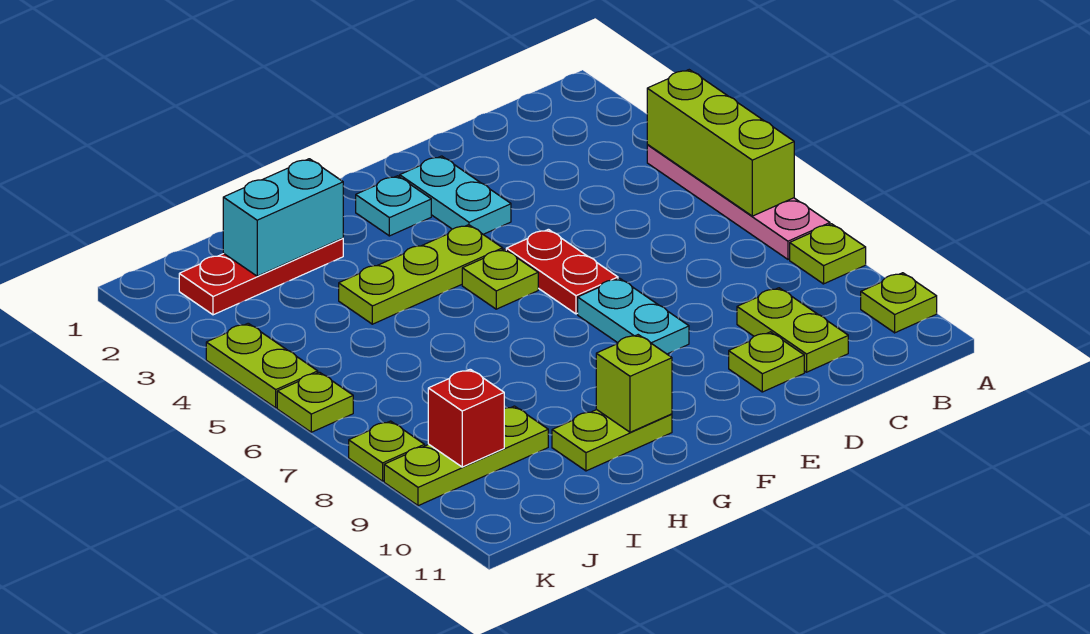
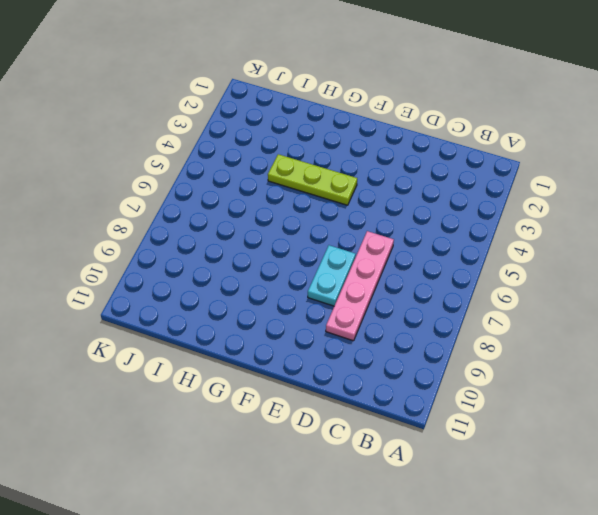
pink 1x4 plate [326,231,394,341] -> pink 1x4 plate moved to [647,145,830,259]
none -> lime 1x1 plate [790,224,866,284]
none -> lime 1x1 plate [861,273,937,333]
none -> lime 1x2 plate [737,288,848,372]

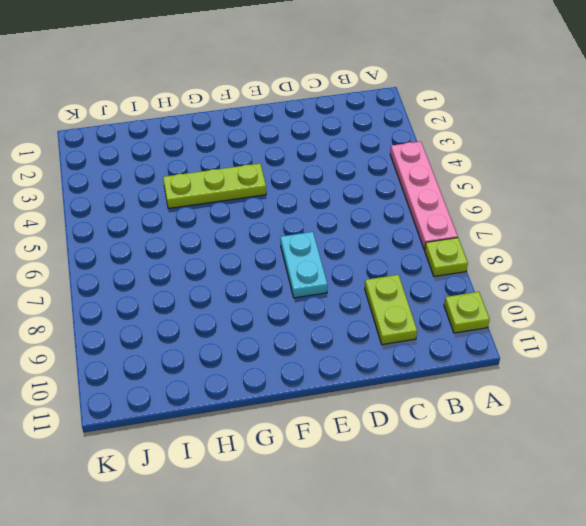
none -> lime 1x1 plate [729,332,804,392]
none -> cyan 1x2 plate [400,156,511,234]
none -> red 1x2 plate [506,229,618,314]

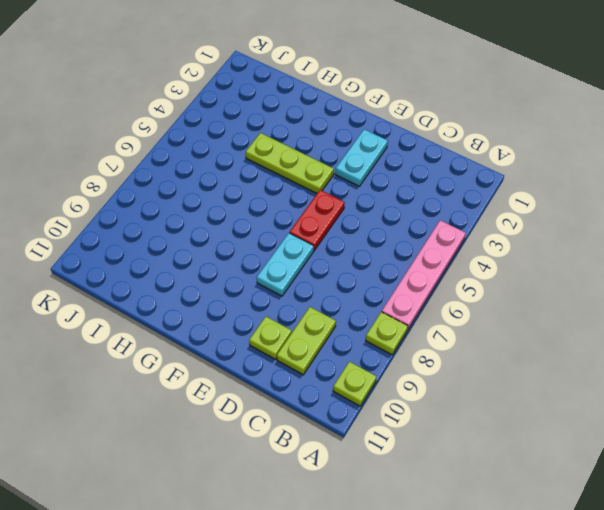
none -> cyan 1x1 plate [356,176,431,236]
none -> lime 1x1 plate [462,249,538,309]
none -> lime 1x2 plate [552,410,672,471]

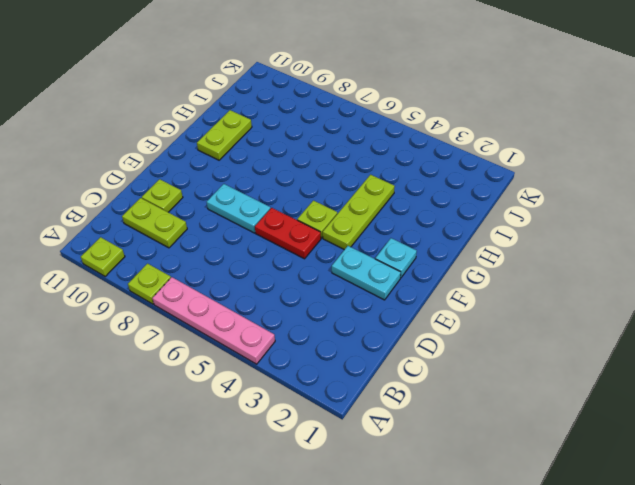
none -> red 1x3 plate [179,238,343,315]
none -> lime 1x3 plate [384,406,548,506]
none -> lime 1x2 plate [206,323,318,408]

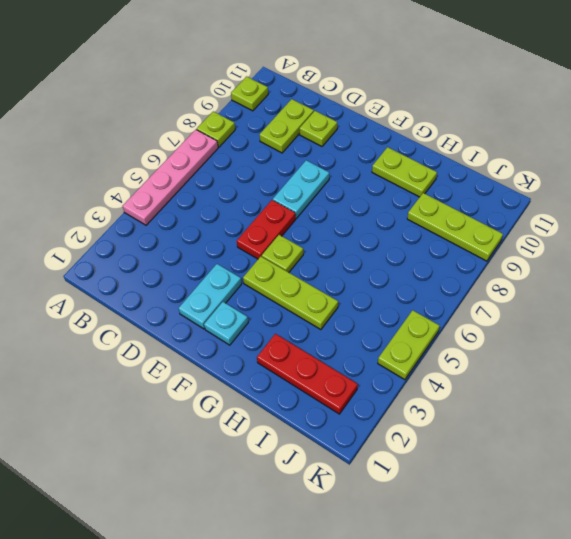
none -> lime 1x1 plate [277,372,353,432]
none -> lime 1x1 plate [349,421,425,481]
none -> lime 1x3 brick [647,70,794,216]

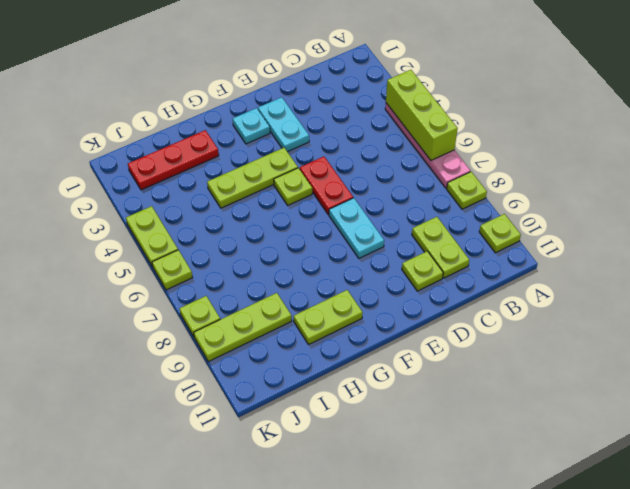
none -> lime 1x1 brick [596,335,672,432]
none -> cyan 1x2 brick [223,159,343,276]
none -> red 1x1 brick [428,369,504,467]

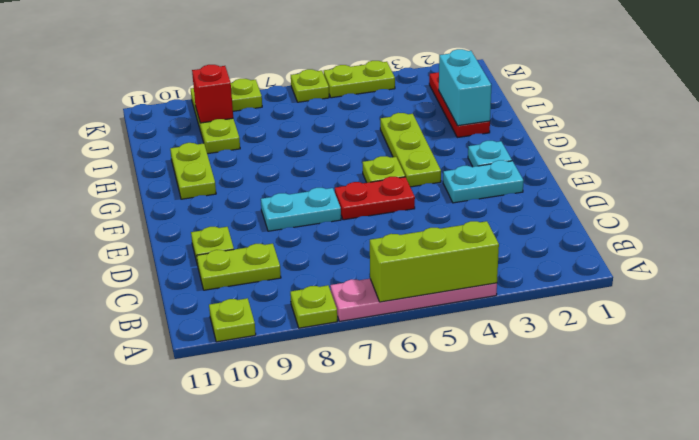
none -> lime 1x1 brick [596,335,672,432]

